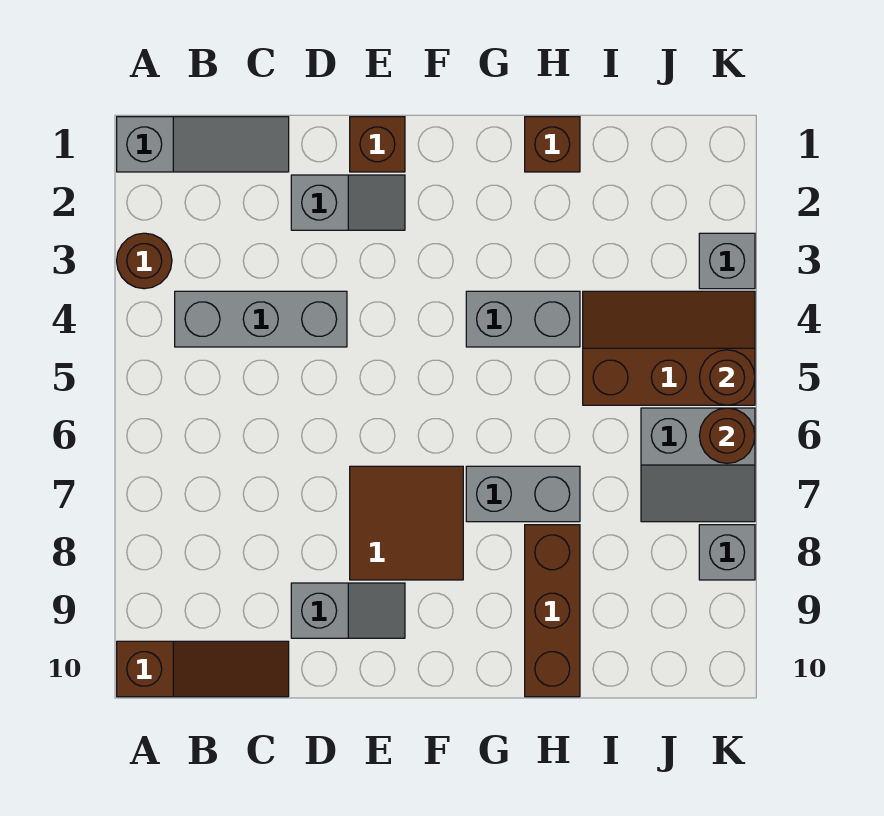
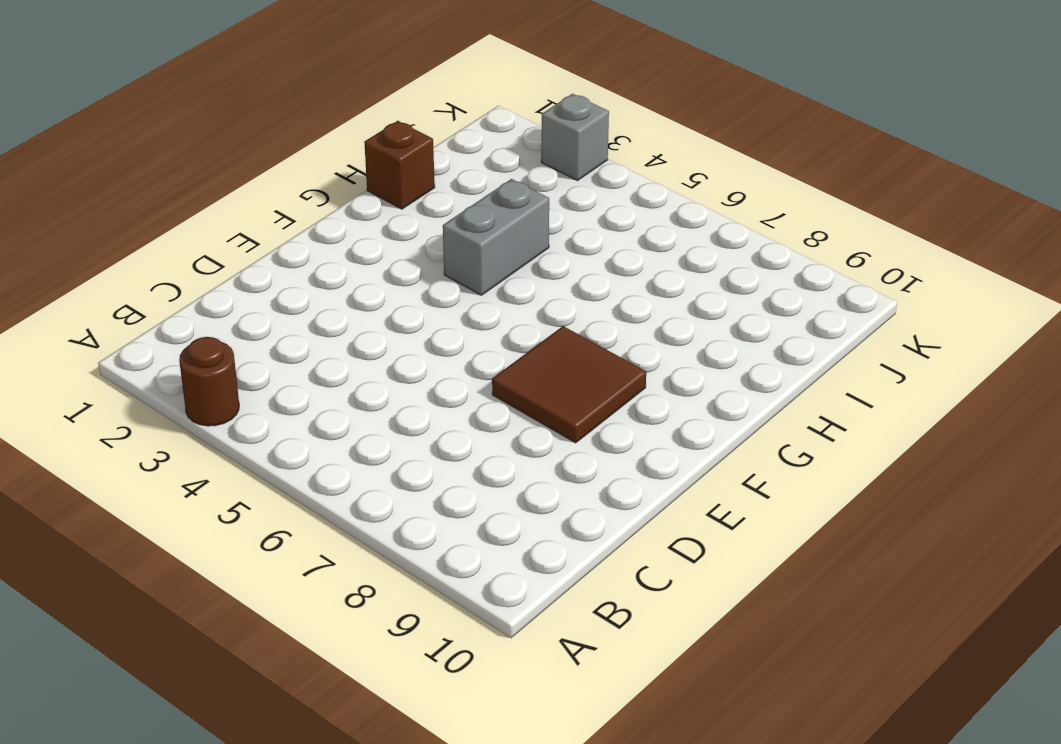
none -> grey 1x3 slope [117,117,289,172]
none -> brown 1x3 slope [117,641,289,697]
none -> grey 1x3 brick [175,291,347,347]

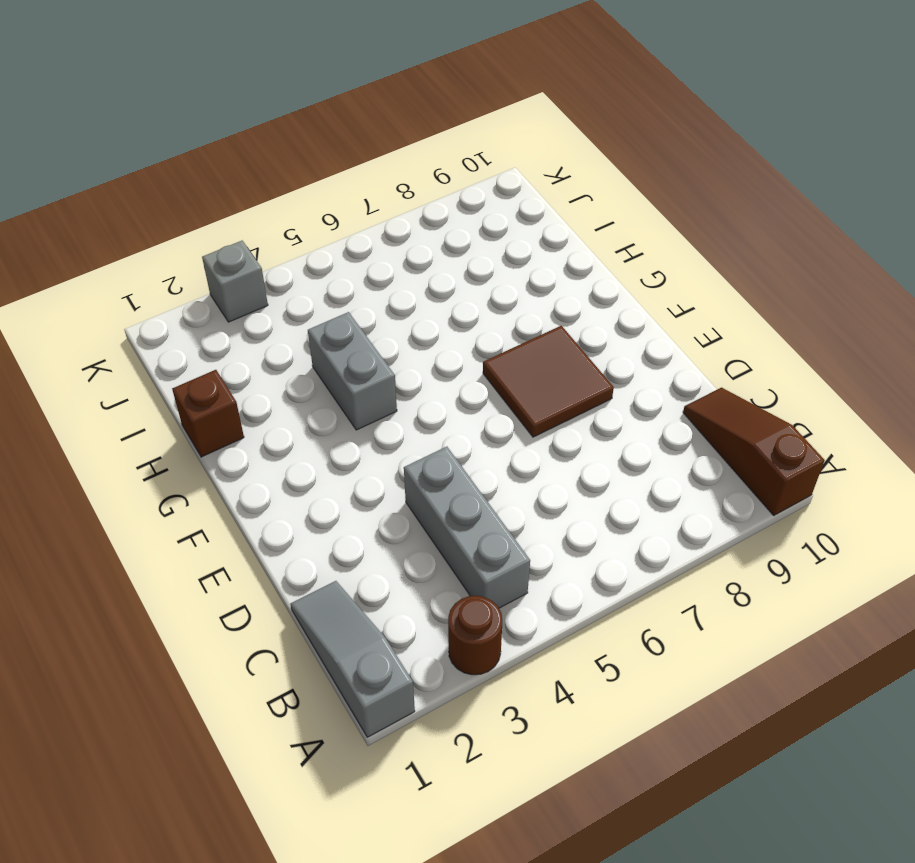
none -> grey 1x2 slope [291,175,405,230]
none -> grey 1x2 slope [291,583,405,638]
none -> brown 1x1 brick [350,117,405,172]

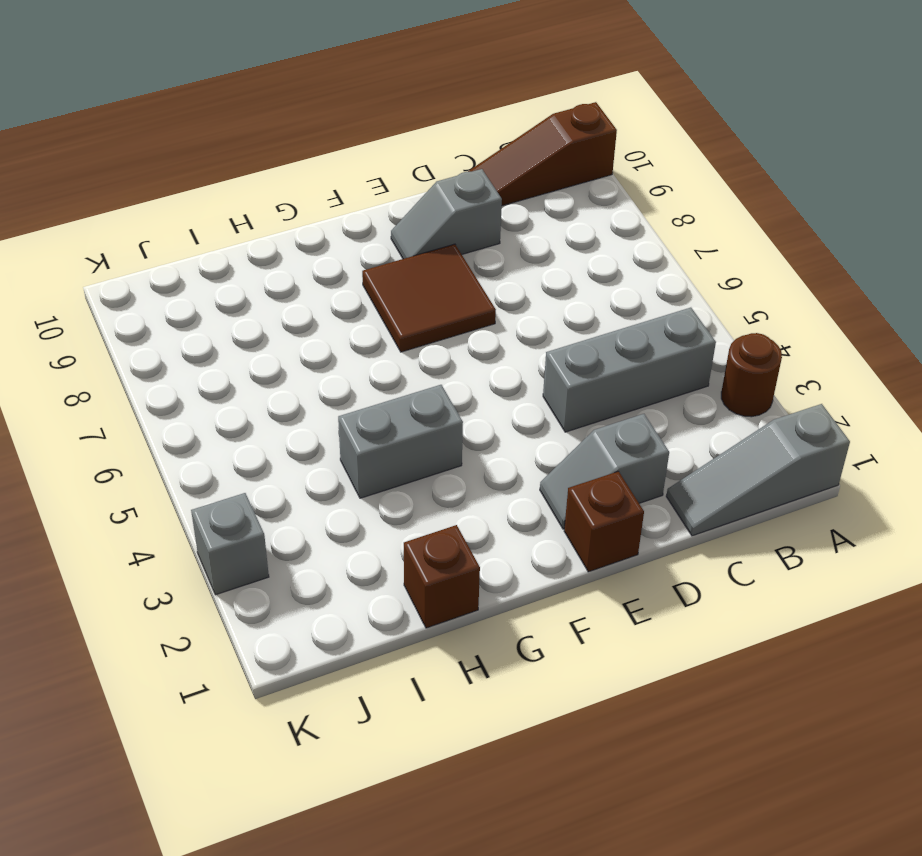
none -> grey 1x2 brick [466,466,580,522]
none -> brown 1x3 brick [525,525,580,697]
none -> brown 2x3 slope [583,291,755,405]

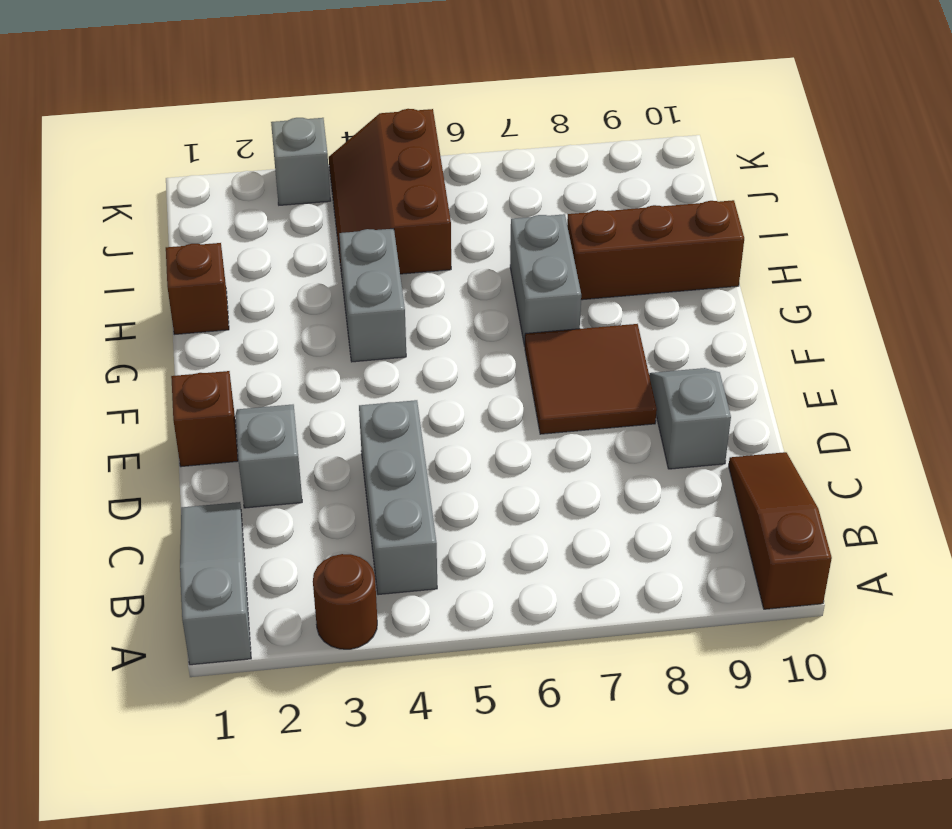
none -> grey 2x2 slope [641,408,755,522]
none -> grey 1x1 brick [699,525,755,580]
none -> brown 1x1 round brick [699,350,755,405]

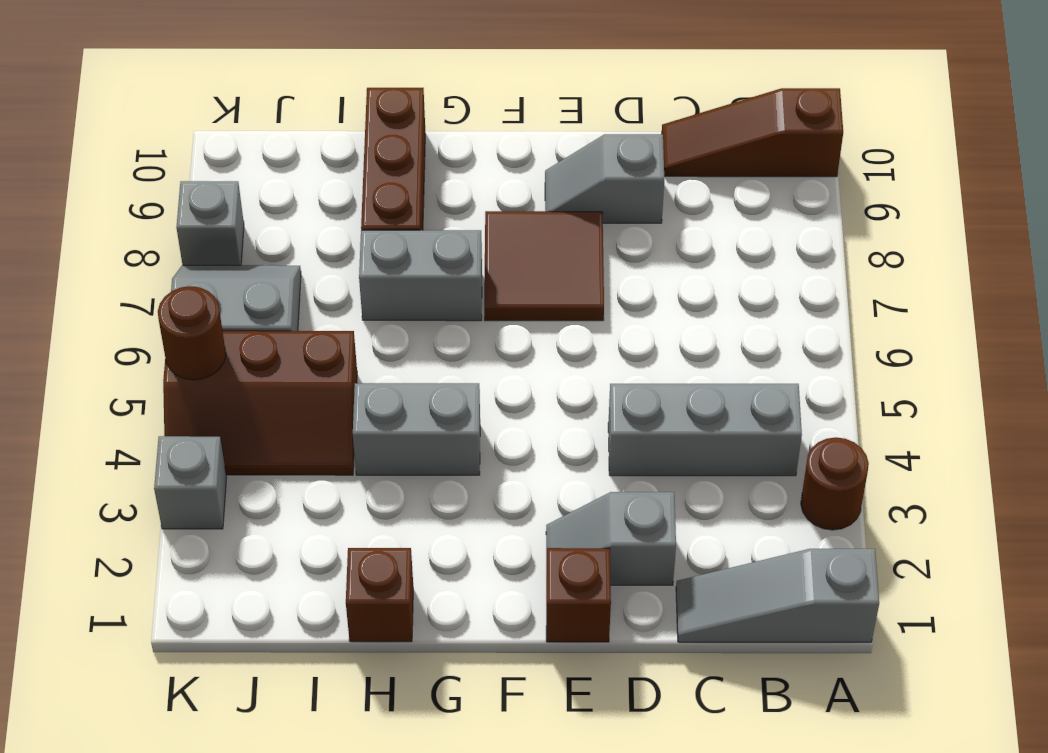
none -> brown 1x1 round brick [699,408,755,463]

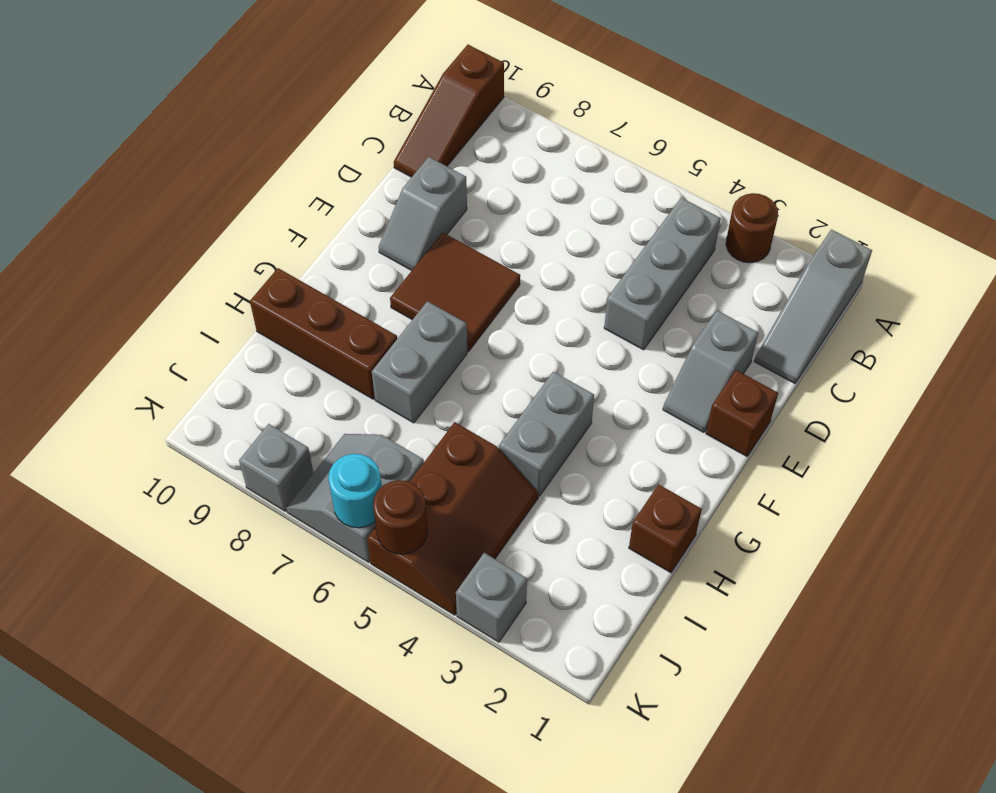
cyan 1x1 round brick [328,454,382,528] -> brown 1x1 round brick [699,408,755,463]

